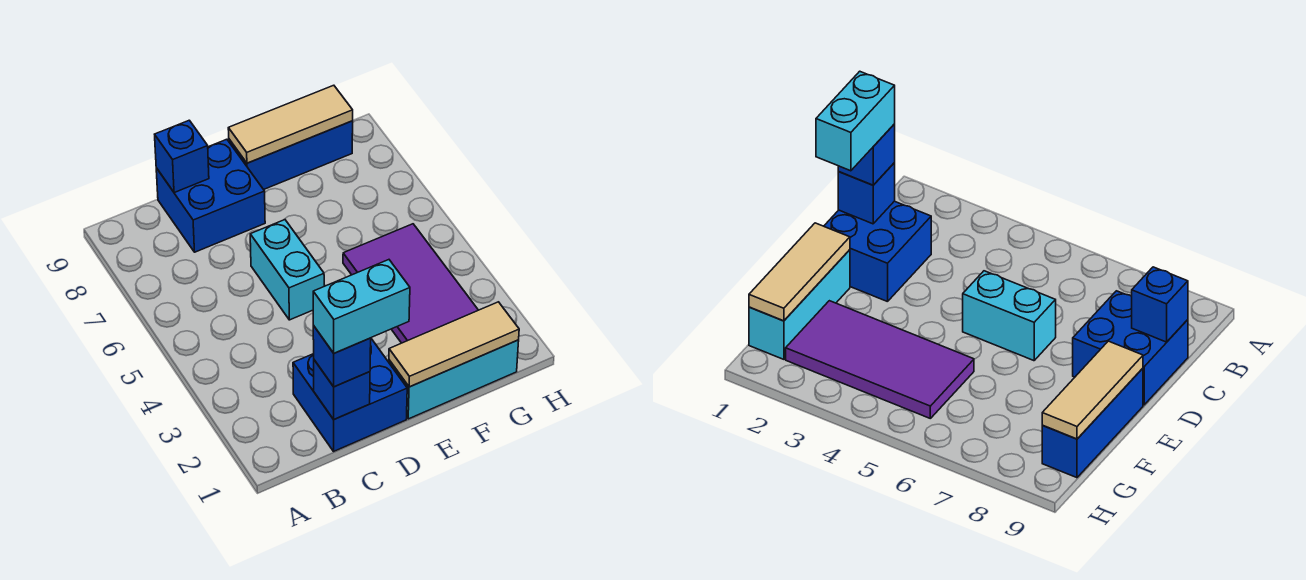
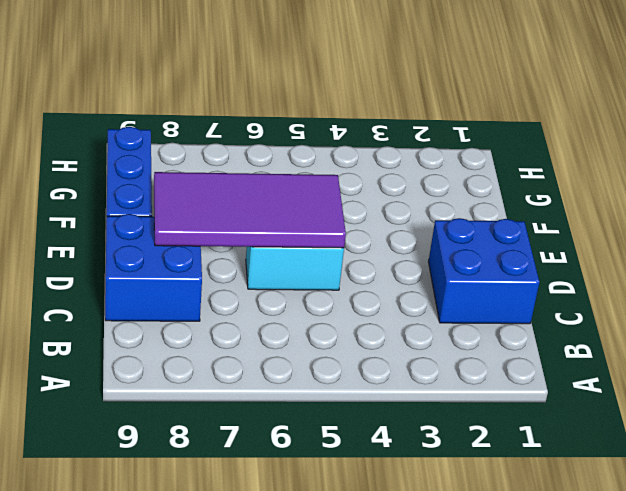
purple 2x4 tile [154,172,346,248] -> purple 2x4 tile moved to [343,224,478,343]
none -> cyan 1x3 brick [389,340,519,419]
none -> blue 1x1 brick [314,360,370,419]
none -> blue 1x1 brick [155,120,209,193]

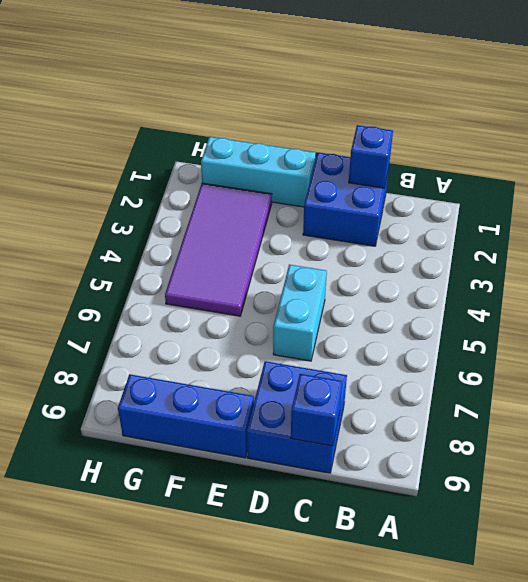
none -> tan 1x3 tile [389,302,519,387]
none -> tan 1x3 tile [228,85,353,163]
none -> blue 1x1 brick [313,326,371,387]

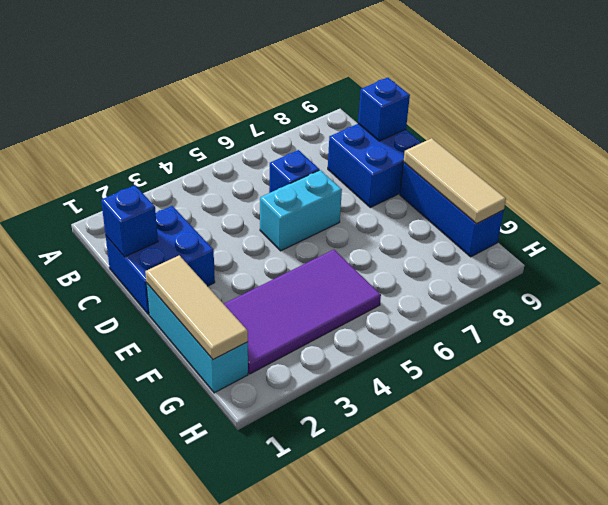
blue 1x1 brick [269,150,319,193] -> blue 1x1 brick moved to [313,326,371,387]
none -> cyan 1x2 brick [313,260,410,353]

